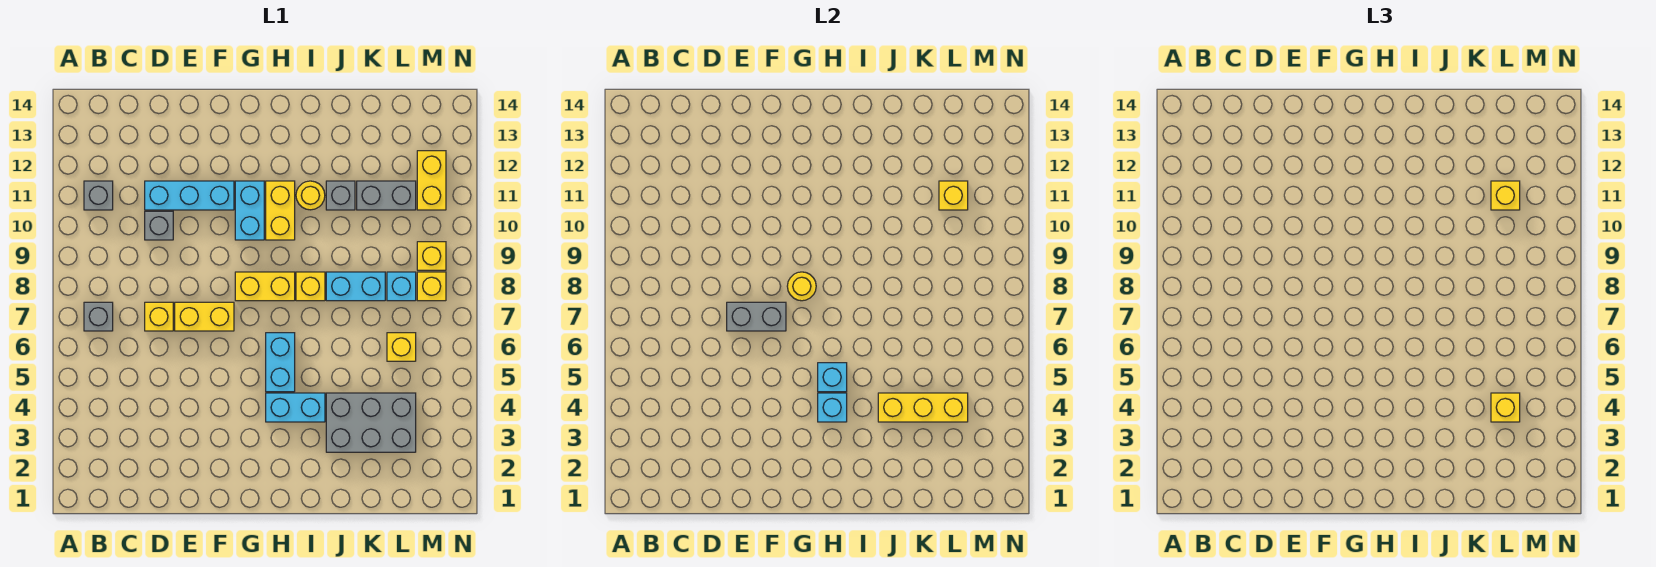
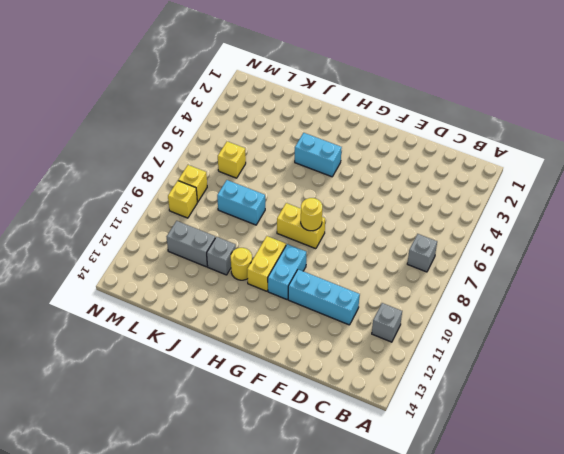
none -> yellow 1x1 brick [145,302,173,331]
none -> grey 1x1 brick [145,211,173,240]
none -> yellow 1x2 brick [175,302,234,331]
none -> cyan 1x2 brick [266,333,295,392]

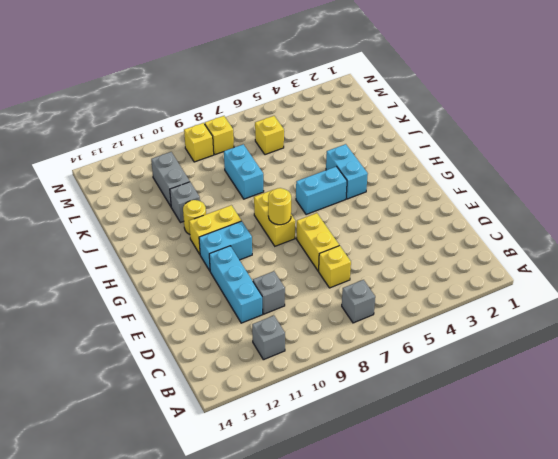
none -> yellow 1x1 brick [296,272,325,301]
none -> grey 2x3 brick [326,393,416,452]
none -> cyan 1x1 brick [387,272,416,301]
none -> yellow 1x2 brick [417,151,446,210]

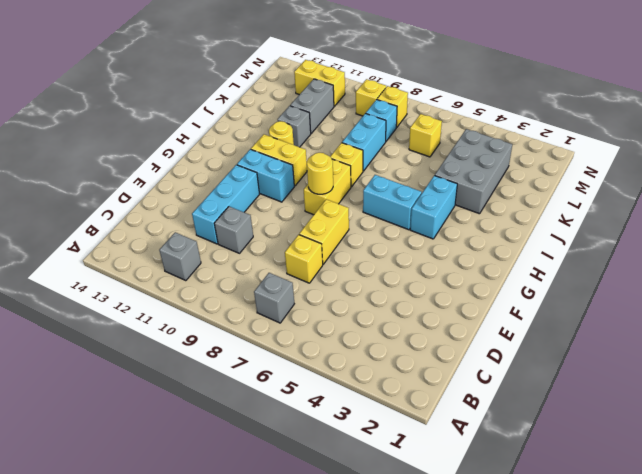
none -> grey 1x2 brick [727,302,786,331]
none -> cyan 1x1 brick [818,393,847,422]
none -> cyan 1x1 brick [818,363,847,392]
none -> yellow 1x3 brick [878,393,968,422]

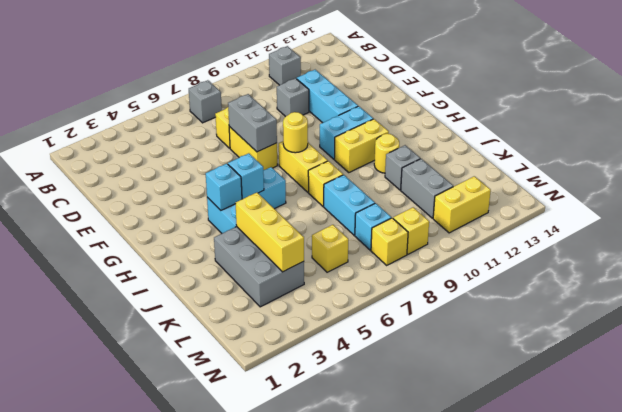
none -> yellow 1x1 brick [939,181,968,210]
none -> yellow 1x1 brick [1491,393,1520,422]
none -> yellow 1x1 brick [1491,181,1520,210]

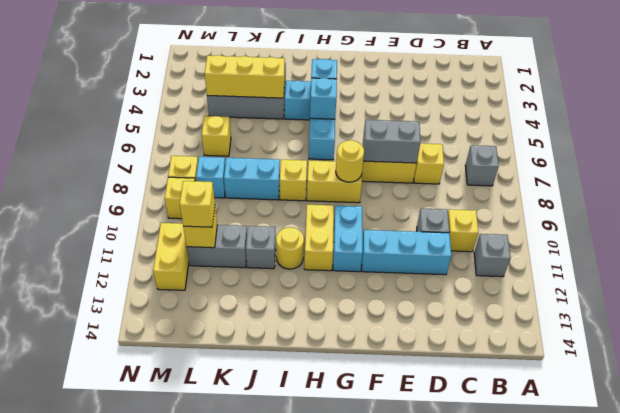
yellow 1x1 brick [448,209,478,252] -> yellow 1x1 brick moved to [1491,393,1520,422]

